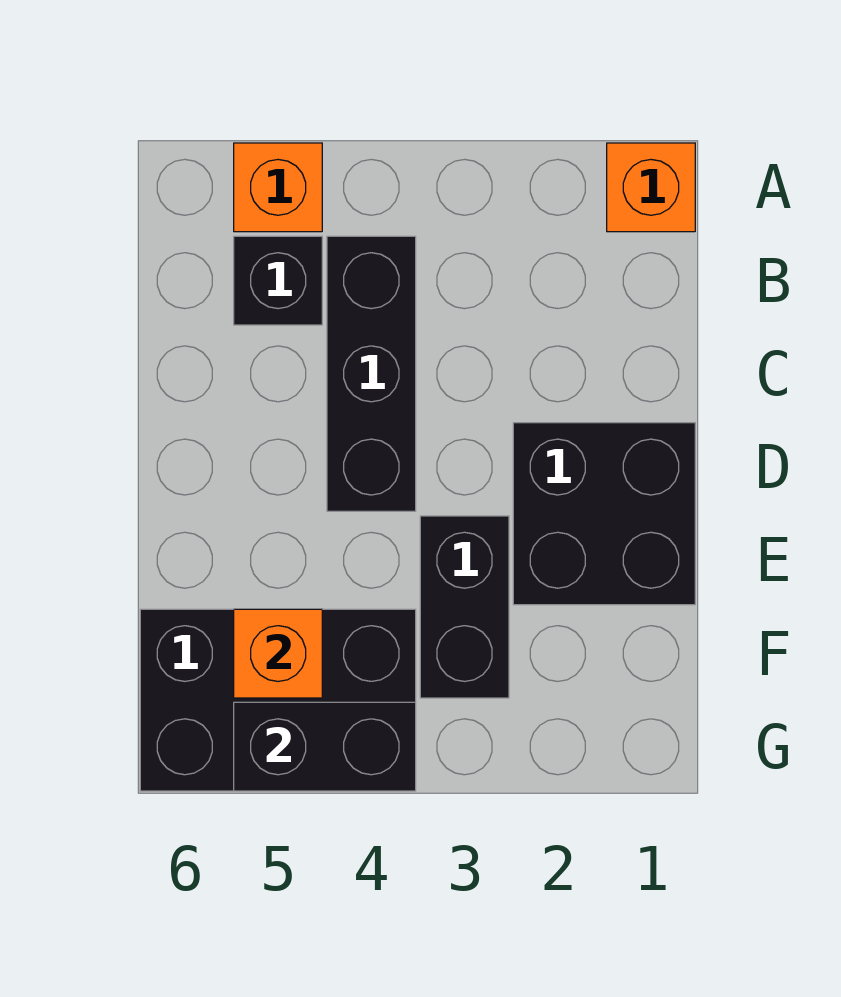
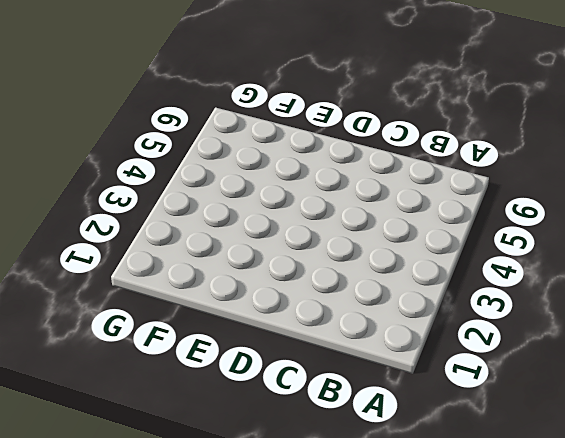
none -> orange 1x1 brick [607,143,695,232]
none -> orange 1x1 brick [234,143,322,232]

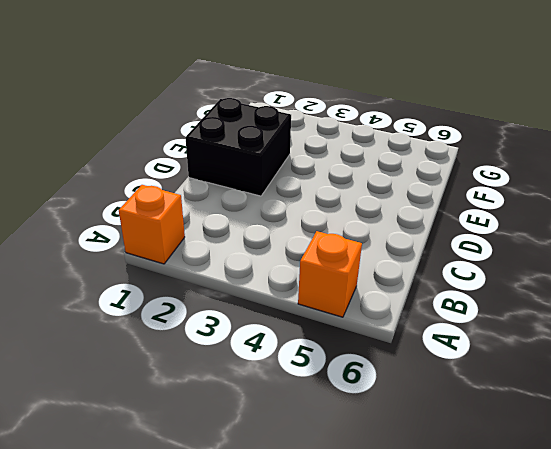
none -> black 1x3 brick [327,236,416,511]
none -> black 1x1 brick [234,236,322,325]

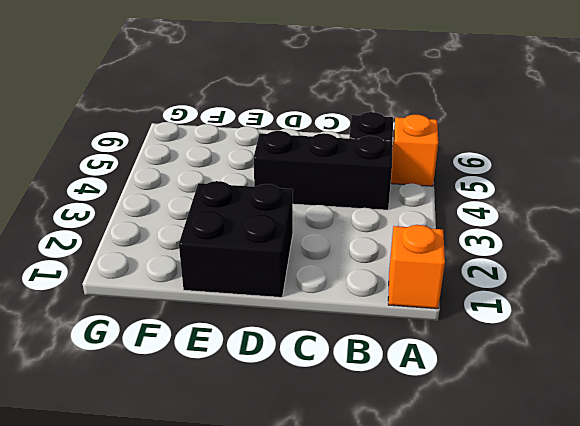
none -> black 1x2 brick [420,516,509,698]
none -> black 2x3 brick [140,609,416,791]

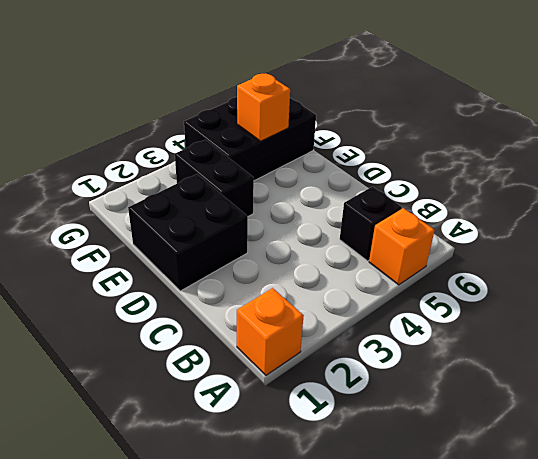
none -> black 1x3 brick [327,236,416,511]
none -> black 1x2 brick [234,702,416,791]

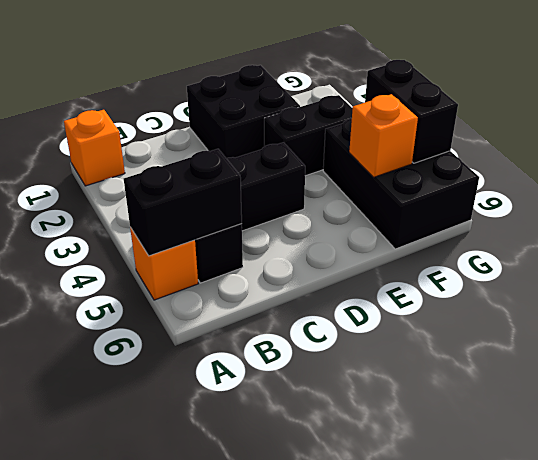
black 1x2 brick [124,149,242,256] -> none

